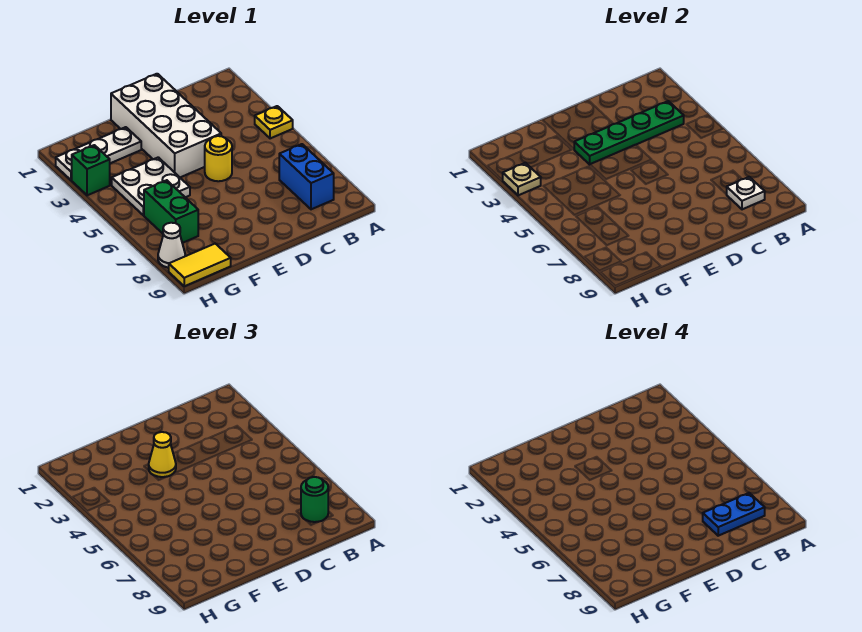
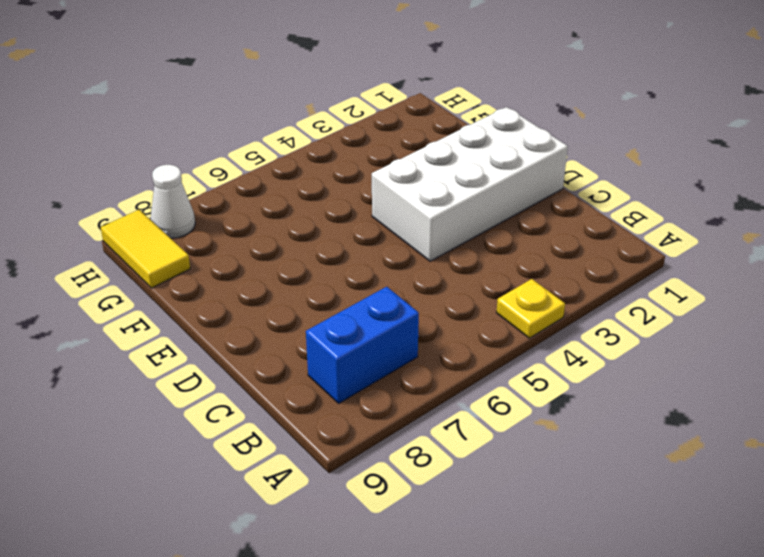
none -> yellow 1x1 round brick [205,136,232,181]
none -> white 1x3 plate [56,127,141,180]
none -> white 2x2 plate [112,157,190,215]

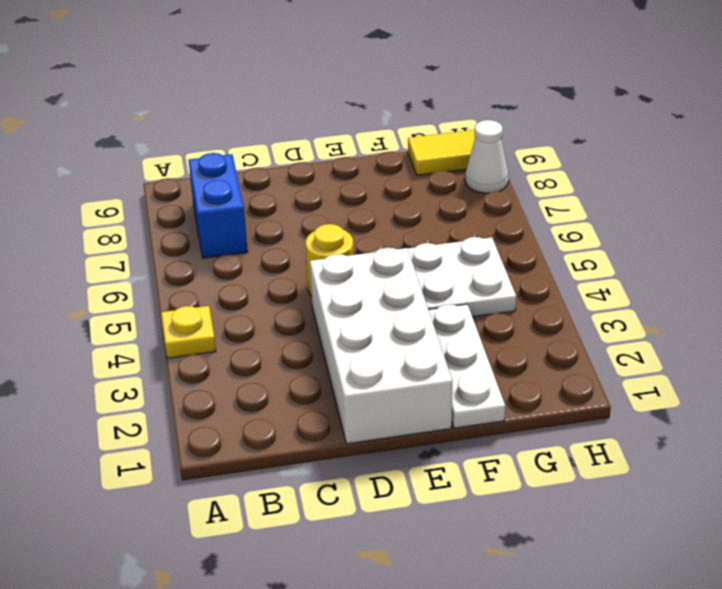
white 1x3 plate [428,304,505,428] -> white 1x3 plate turned to [56,127,141,180]
none -> green 1x2 brick [144,180,198,243]
none -> green 1x1 brick [72,145,110,195]
none -> green 1x4 plate [574,101,684,164]

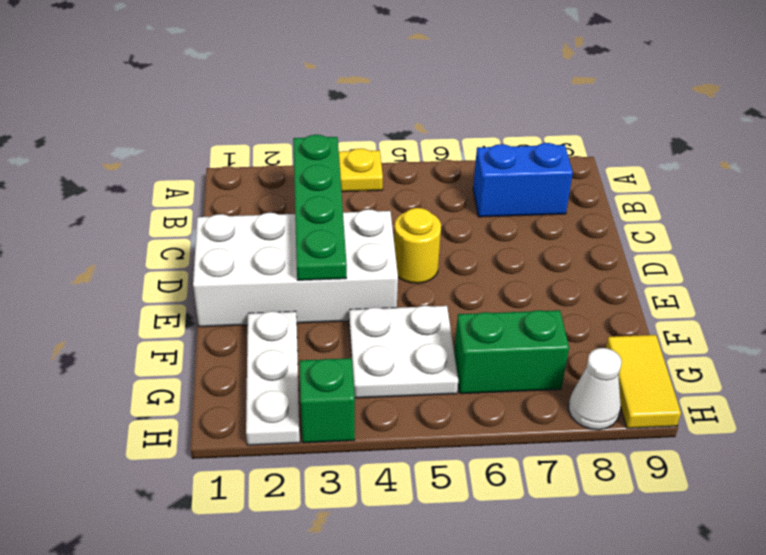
none -> white 1x1 plate [726,177,765,209]
none -> tan 1x1 plate [503,163,541,195]
none -> green 1x1 round brick [301,477,328,522]

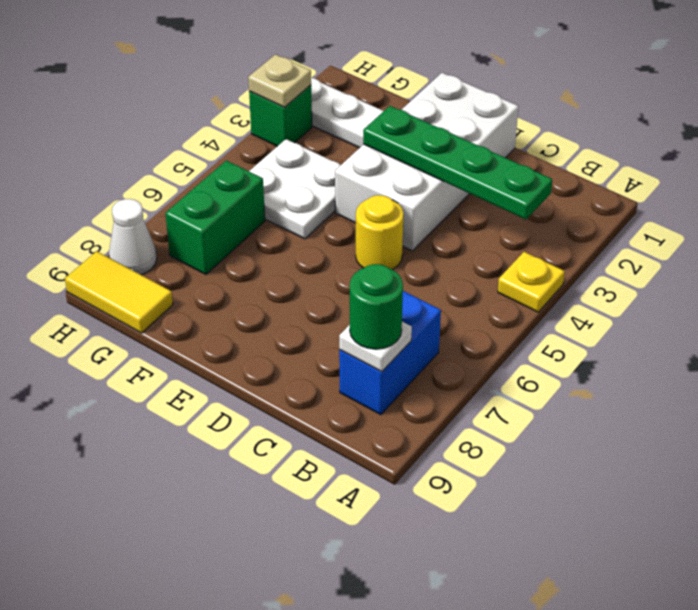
none -> yellow 1x1 cone [149,432,176,477]
none -> blue 1x2 plate [703,493,765,536]

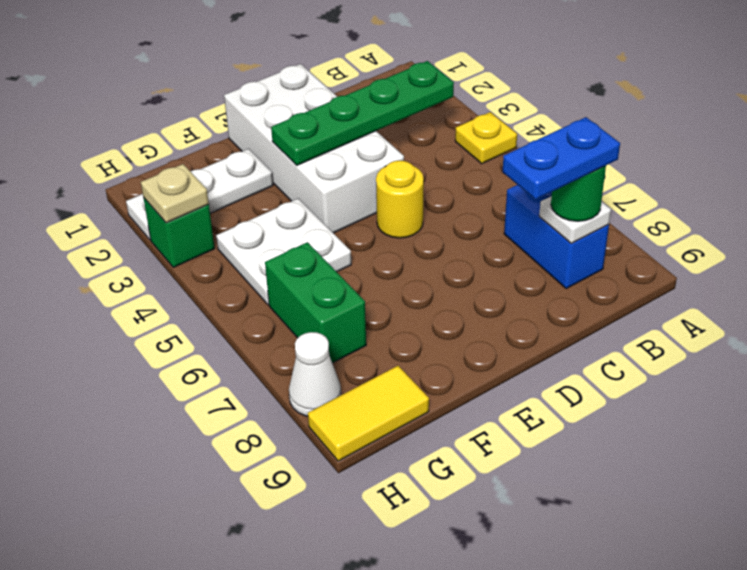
none -> yellow 1x1 cone [149,432,176,477]

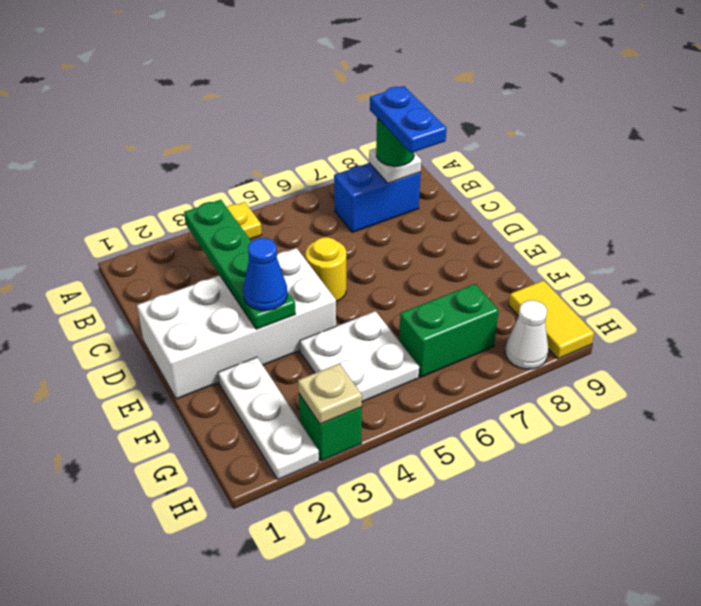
blue 1x1 cone [243,238,287,311] -> yellow 1x1 cone [149,432,176,477]

